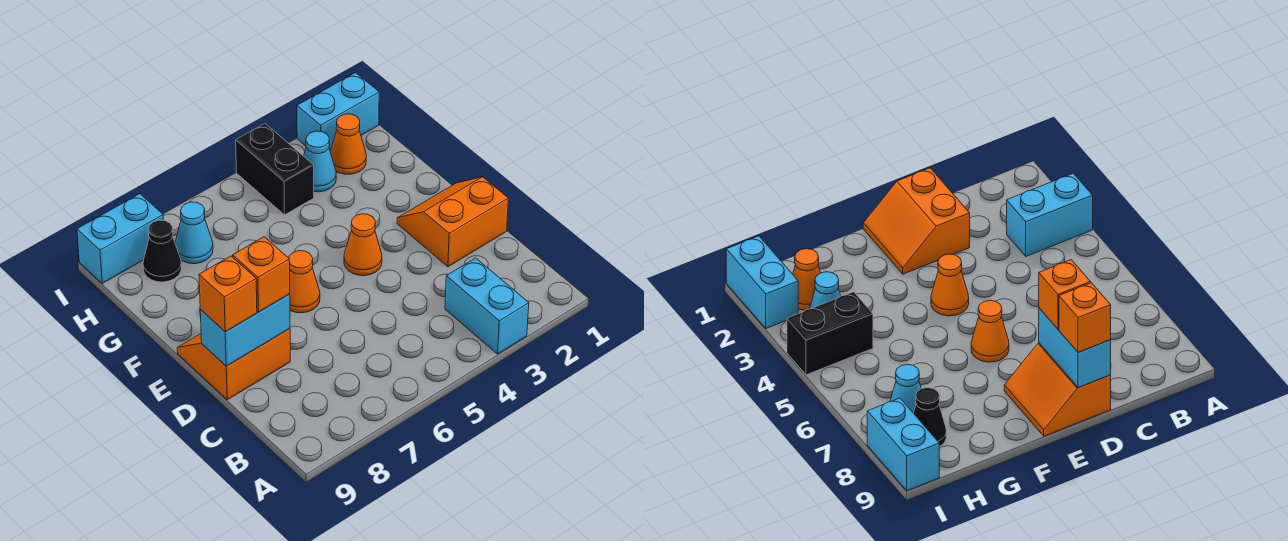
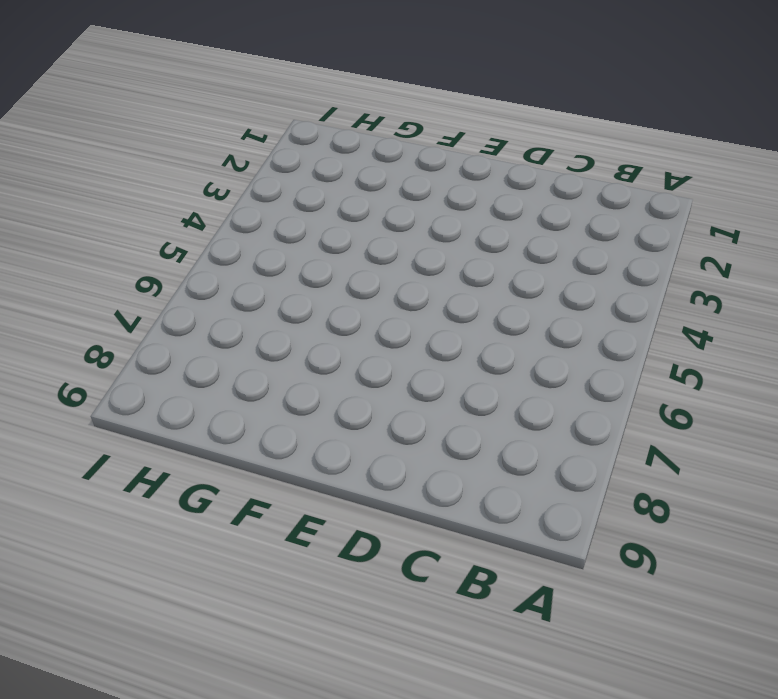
none -> cyan 1x2 brick [445,258,529,354]
none -> orange 2x2 slope [397,177,508,267]
none -> orange 2x2 slope [177,329,290,400]

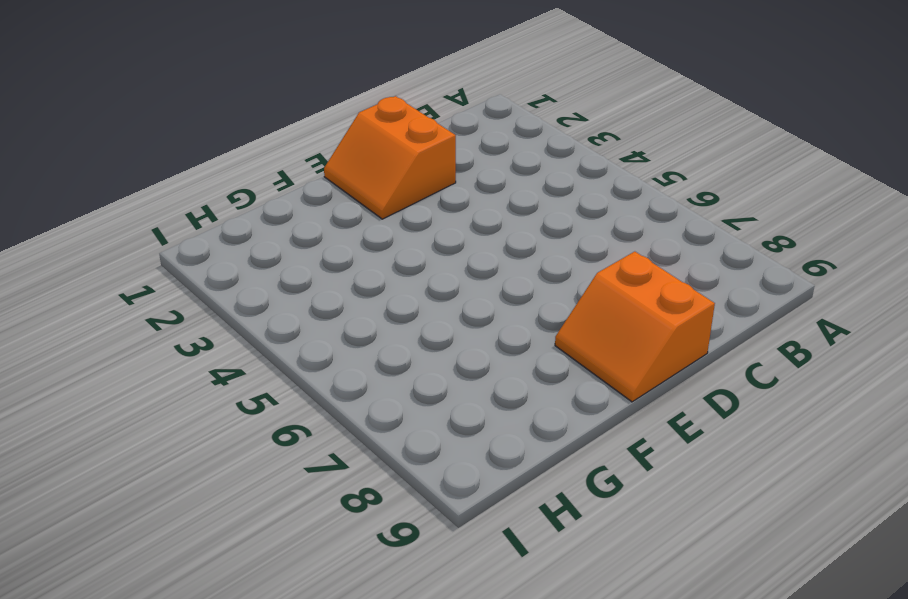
none -> cyan 1x2 brick [445,258,529,354]
none -> orange 1x1 cone [344,214,382,276]
none -> orange 1x1 cone [289,251,320,313]

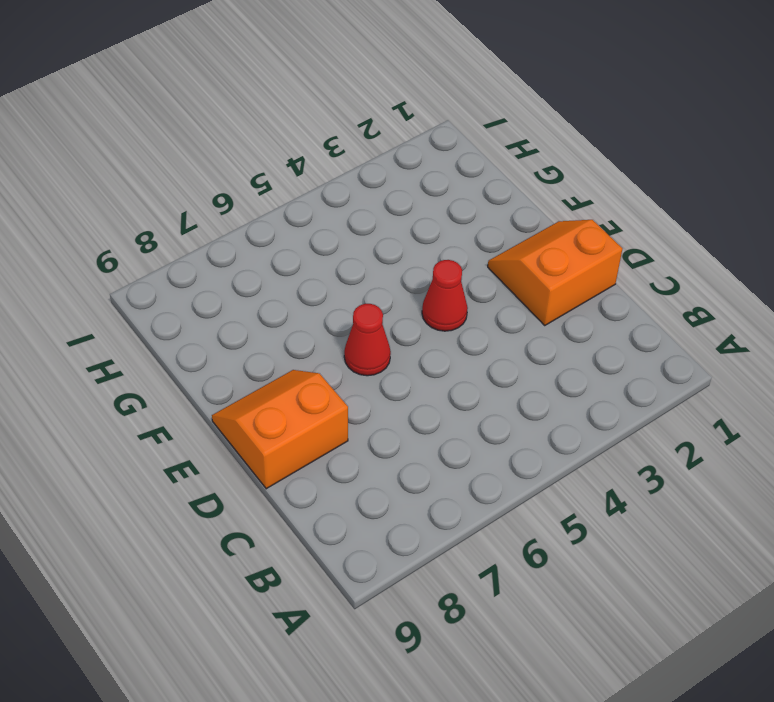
red 1x1 cone [422,260,468,331] -> orange 1x1 cone [344,214,382,276]
red 1x1 cone [344,304,391,376] -> orange 1x1 cone [289,251,320,313]
none -> cyan 1x2 brick [445,258,529,354]
none -> orange 1x1 cone [330,114,366,174]
none -> cyan 1x1 cone [304,131,336,192]

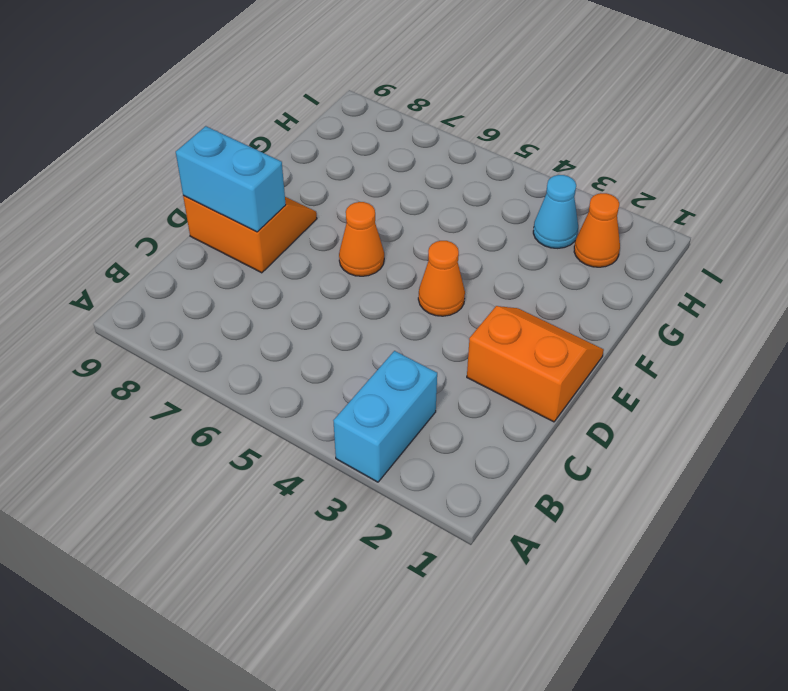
none -> black 1x2 brick [236,124,314,215]
none -> cyan 1x1 cone [175,202,213,264]
none -> black 1x1 cone [143,220,182,282]

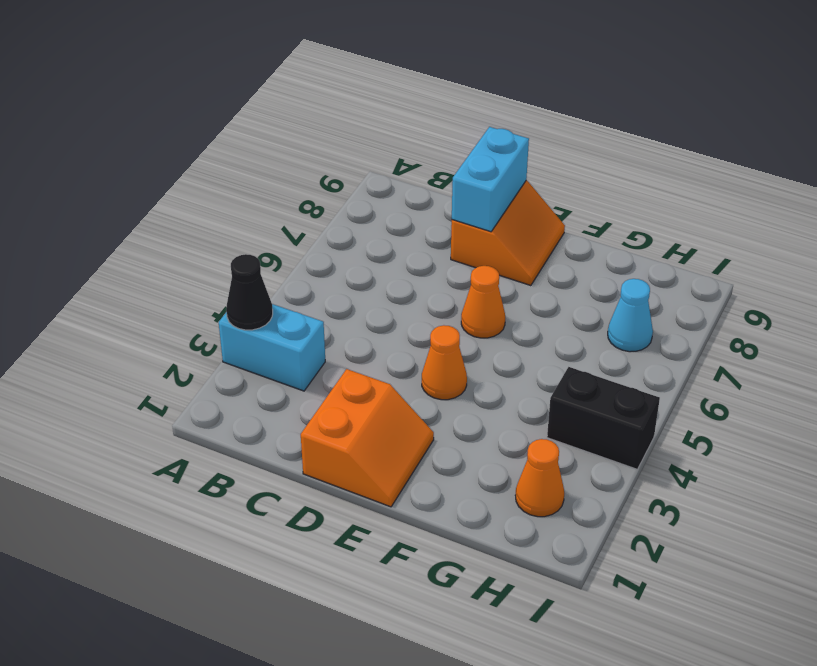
black 1x1 cone [226,254,273,330] -> black 1x1 cone moved to [143,220,182,282]
none -> cyan 1x1 cone [304,131,336,192]
none -> cyan 1x2 brick [297,73,379,151]
none -> cyan 1x2 brick [77,194,163,283]

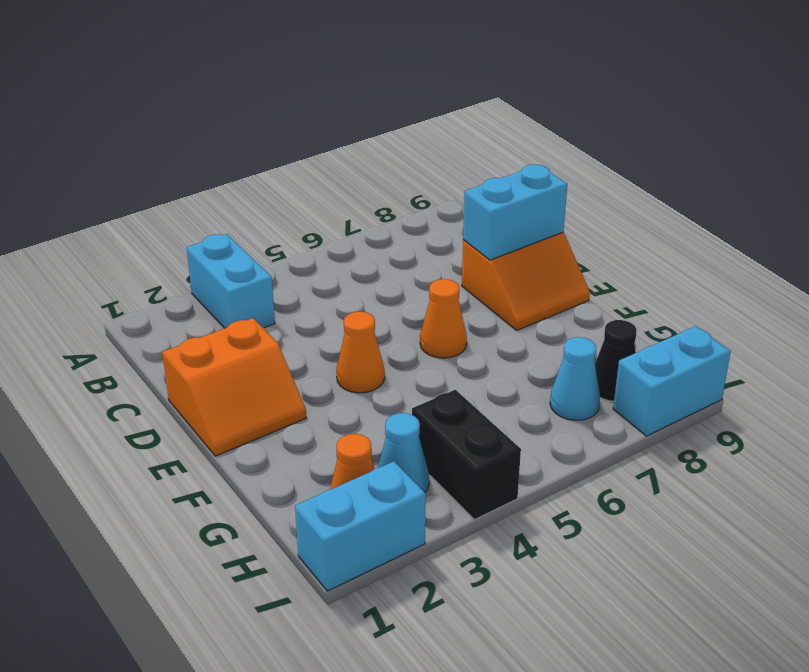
none -> orange 1x1 brick [233,237,290,312]
none -> orange 1x1 brick [199,256,257,332]

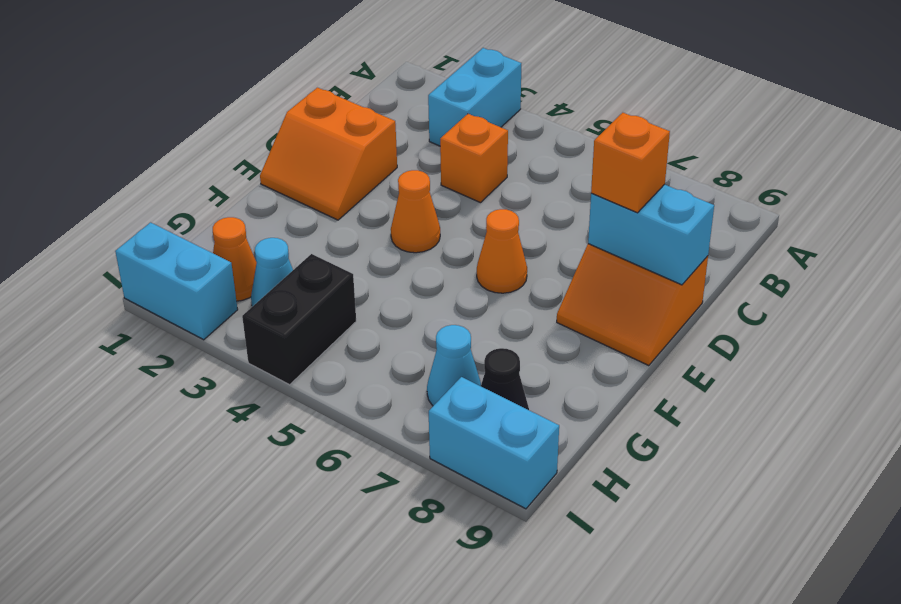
orange 1x1 brick [440,114,508,203] -> orange 1x1 brick moved to [199,256,257,332]

